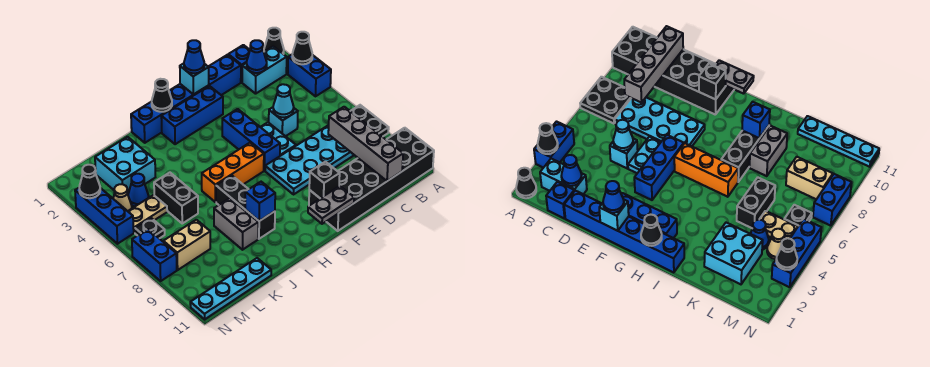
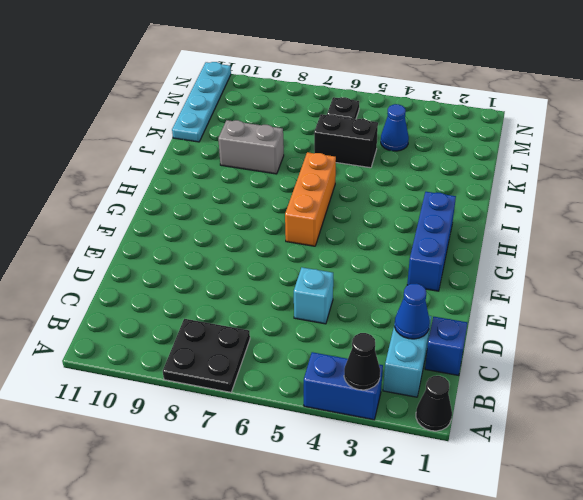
none -> black 2x6 brick [309,128,434,231]
none -> cyan 2x4 plate [265,125,354,194]
none -> blue 1x6 brick [131,55,241,143]
none -> cyan 1x2 plate [261,122,296,156]

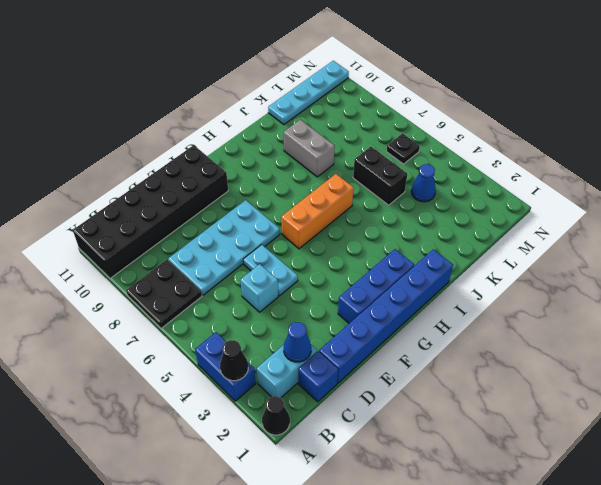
none -> blue 1x3 brick [222,109,280,171]
none -> black 1x3 brick [216,175,275,239]
none -> cyan 2x2 brick [95,137,155,194]
none -> tan 1x2 plate [128,195,167,233]

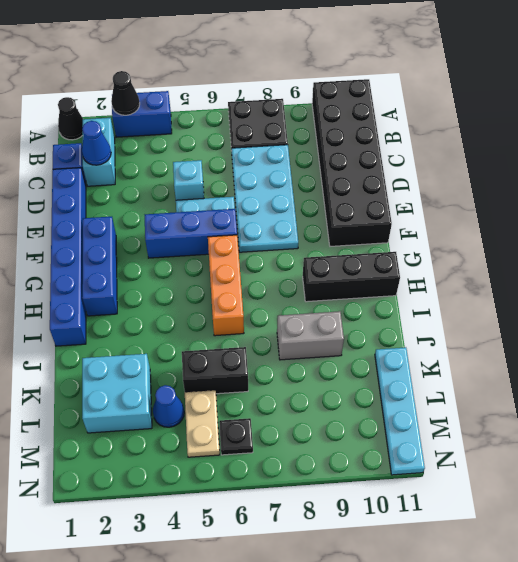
black 1x3 brick [303,252,400,302] -> black 1x3 brick moved to [216,175,275,239]
none -> tan 1x2 brick [163,220,210,270]
none -> tan 1x1 cone [113,184,132,211]
none -> blue 1x3 brick [75,188,134,244]
none -> blue 1x2 brick [132,229,177,281]

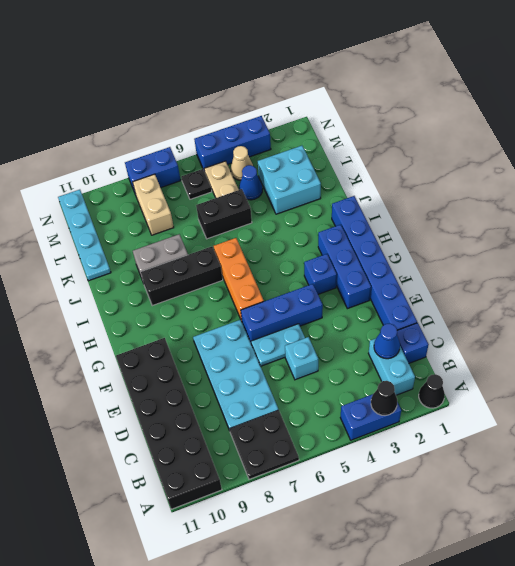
blue 1x1 brick [304,254,337,294] -> blue 1x1 brick moved to [245,182,275,221]
none -> grey 1x4 brick [328,107,403,181]
none -> cyan 1x1 cone [273,84,294,117]
none -> cyan 1x1 brick [180,63,209,95]
none -> black 1x1 brick [309,162,340,198]

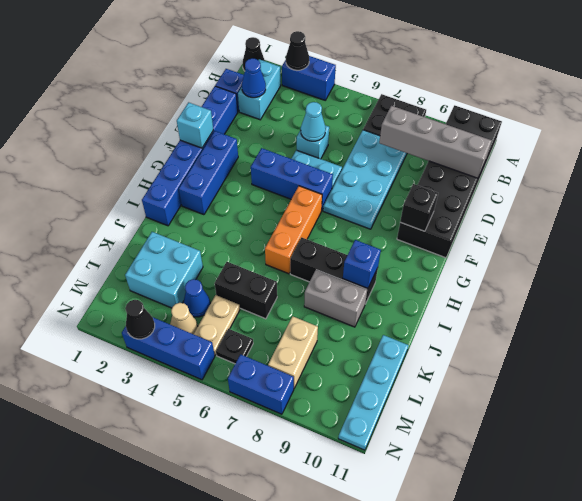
none -> grey 1x2 plate [308,186,354,224]
none -> black 1x1 cone [152,79,172,112]
none -> blue 1x1 cone [184,40,204,73]

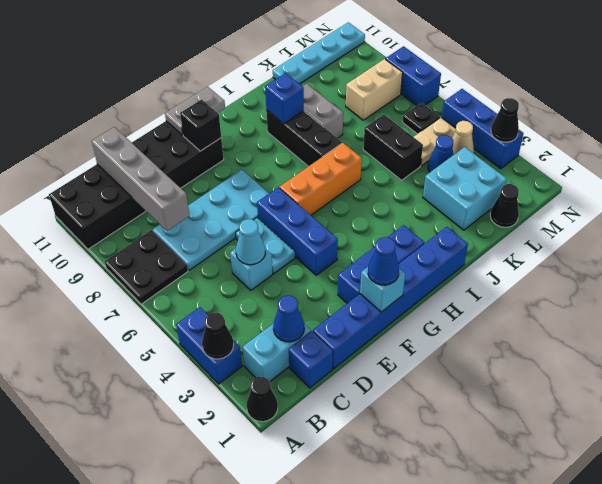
black 1x1 cone [490,184,519,227] -> black 1x1 cone moved to [152,79,172,112]

